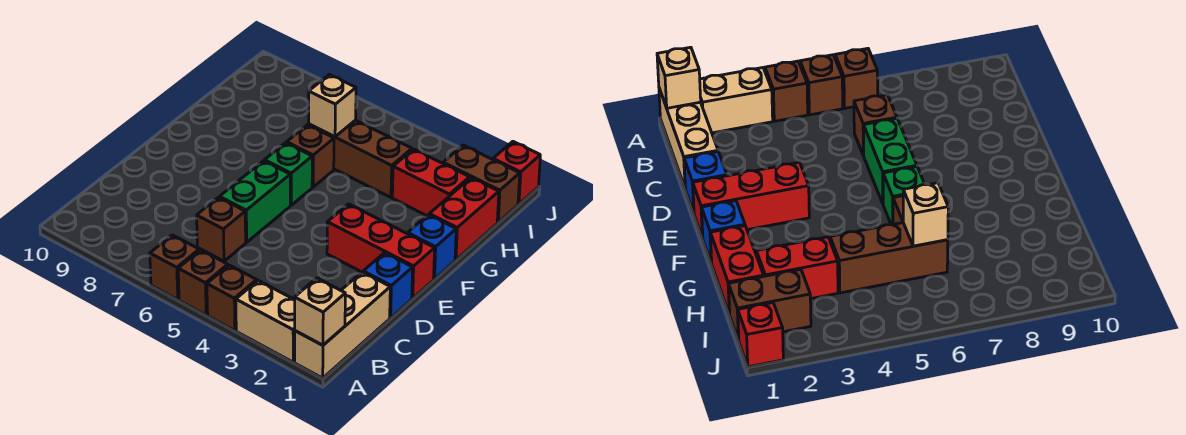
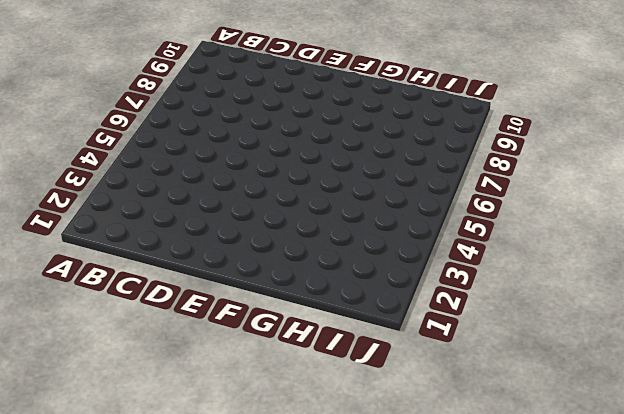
none -> tan 1x3 brick [295,272,390,378]
none -> tan 1x2 brick [236,281,295,362]
none -> brown 1x1 brick [207,265,257,331]

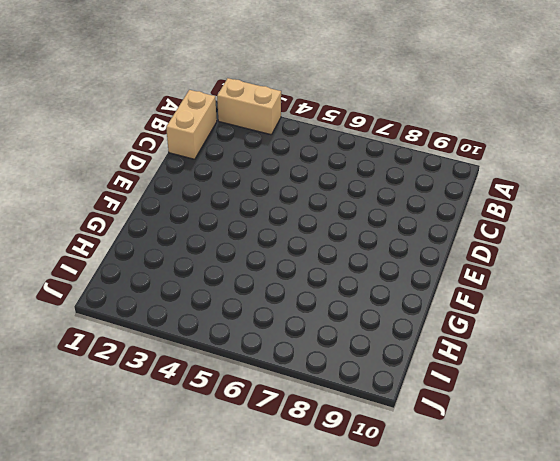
tan 1x2 brick [166,90,217,159] -> tan 1x3 brick [295,272,390,378]
none -> brown 1x1 brick [207,265,257,331]
none -> brown 1x1 brick [178,250,228,315]
none -> brown 1x1 brick [150,235,199,300]

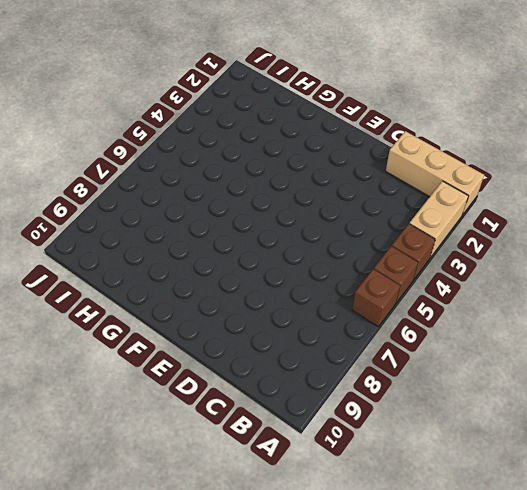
none -> brown 1x1 brick [197,197,246,261]
none -> blue 1x1 brick [363,253,413,318]
none -> green 1x2 brick [220,161,290,242]

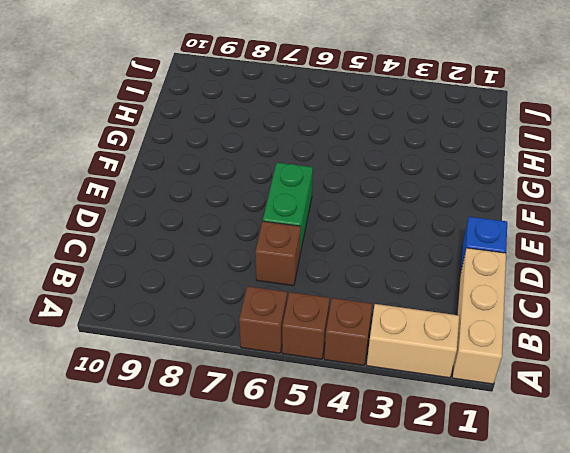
none -> red 1x3 brick [327,204,435,298]
none -> blue 1x1 brick [408,215,456,279]
none -> green 1x1 brick [265,143,312,205]

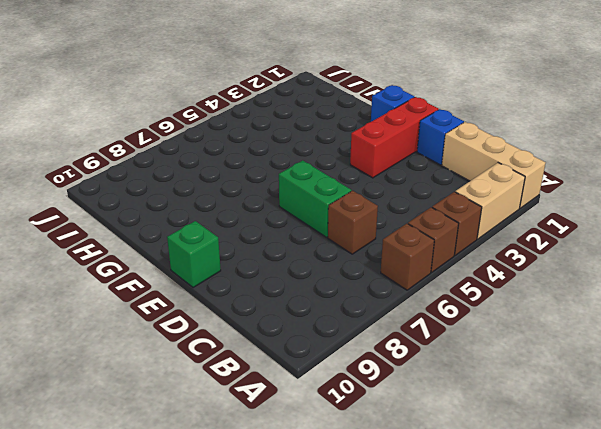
green 1x1 brick [167,221,221,288] -> green 1x1 brick moved to [265,143,312,205]
none -> red 1x2 brick [429,178,499,260]
none -> brown 1x1 brick [287,125,334,187]
none -> red 1x2 brick [392,149,470,216]

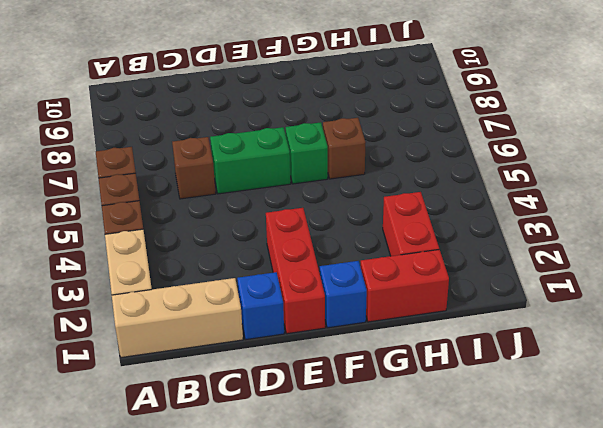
none -> brown 1x3 brick [309,120,412,197]
none -> brown 1x2 brick [443,145,520,222]
none -> red 1x1 brick [493,142,540,204]

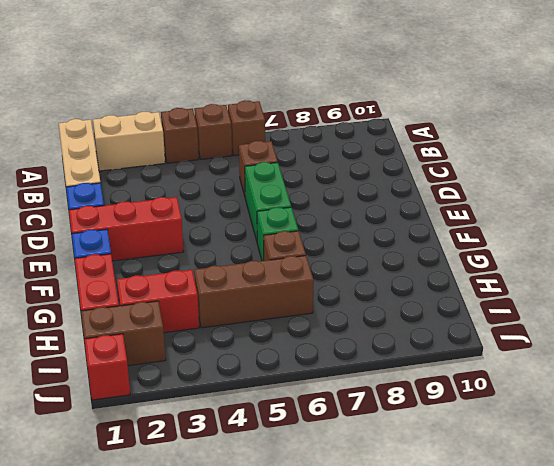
none -> tan 1x1 brick [295,278,345,345]
none -> tan 1x1 brick [309,75,356,137]

